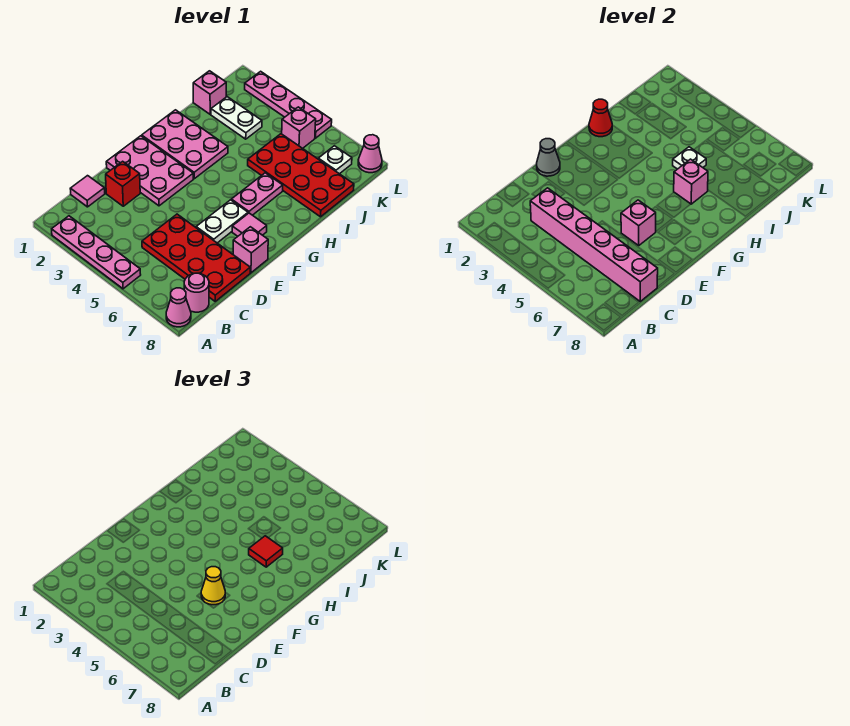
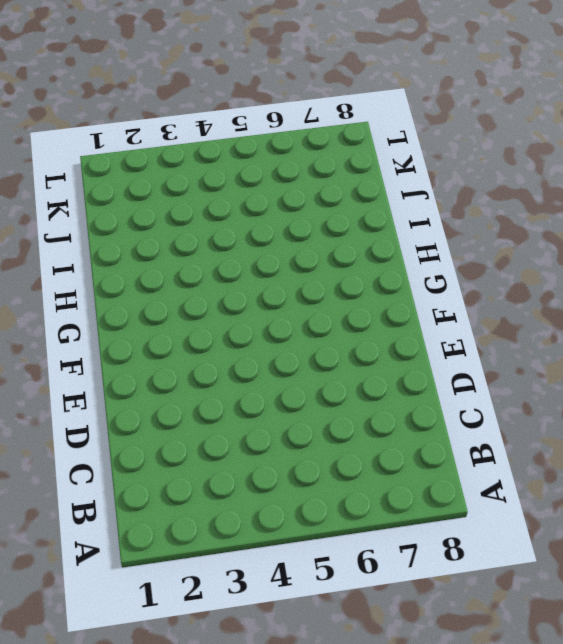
none -> pink 1x4 plate [52,216,141,289]
none -> pink 1x1 cone [166,288,191,327]
none -> pink 1x1 round brick [184,273,209,312]

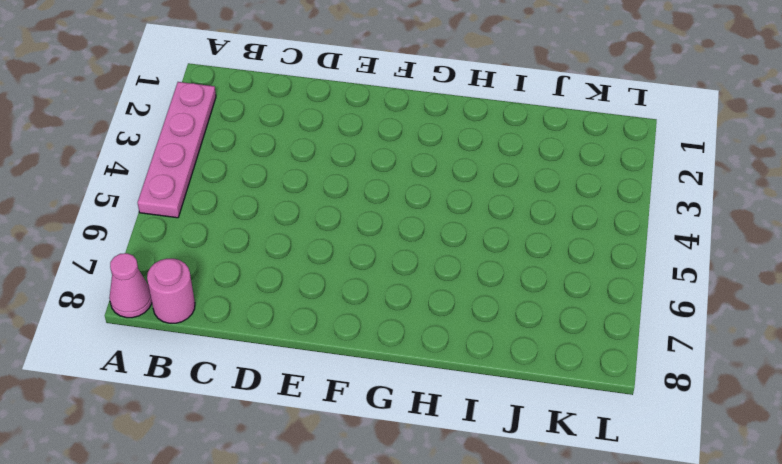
none -> pink 1x1 tile [70,176,105,207]
none -> red 2x4 plate [142,214,250,301]
none -> red 1x1 brick [106,161,140,206]

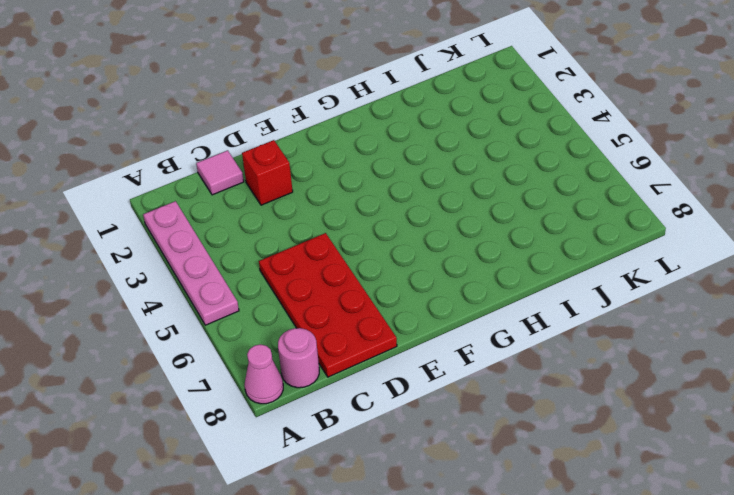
none -> pink 2x3 plate [106,136,193,206]
none -> white 1x2 plate [196,200,248,243]
none -> pink 1x1 brick [233,227,268,273]

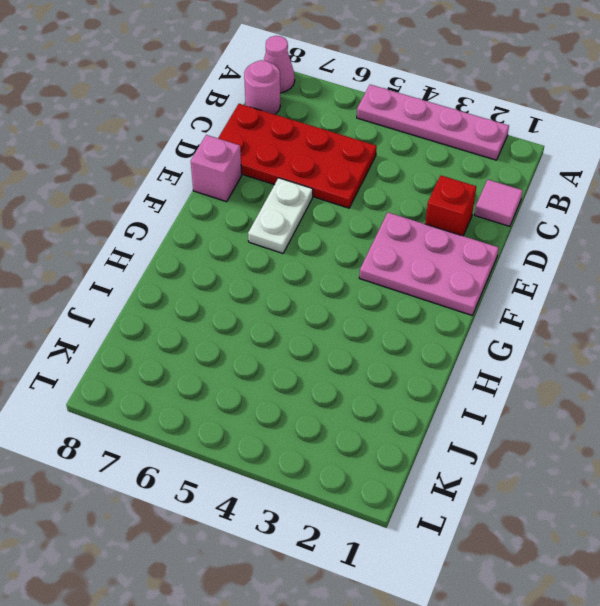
none -> pink 1x1 tile [232,213,267,236]
none -> pink 2x3 plate [142,110,228,179]
none -> pink 1x2 plate [231,173,283,215]

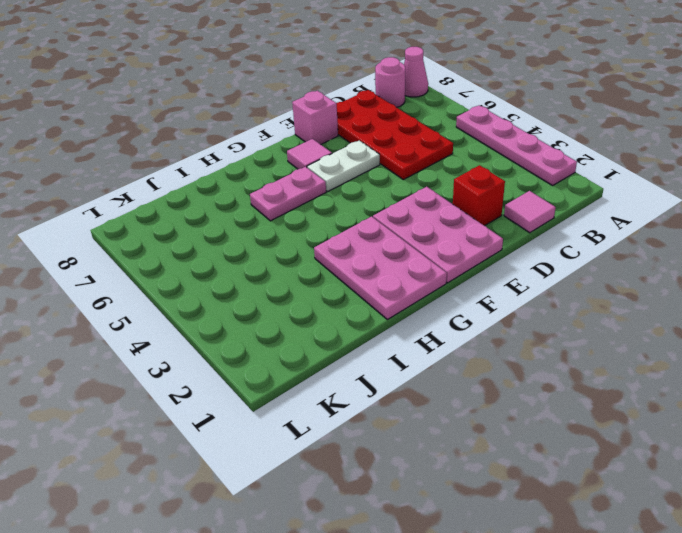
none -> red 2x4 plate [248,134,354,217]
none -> pink 1x1 brick [193,71,226,114]
none -> white 1x2 plate [211,97,262,139]

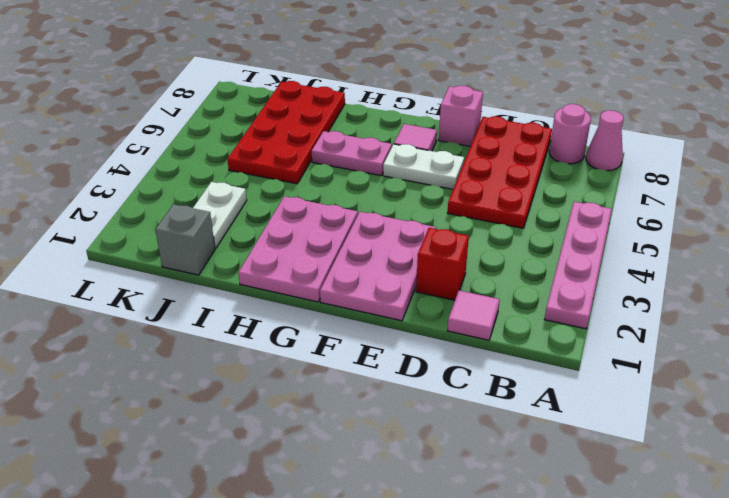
grey 1x1 brick [155,204,215,275] -> pink 1x1 brick [193,71,226,114]
none -> pink 1x1 brick [282,107,316,148]
none -> white 1x1 plate [318,146,352,174]
none -> pink 1x4 plate [245,71,332,138]

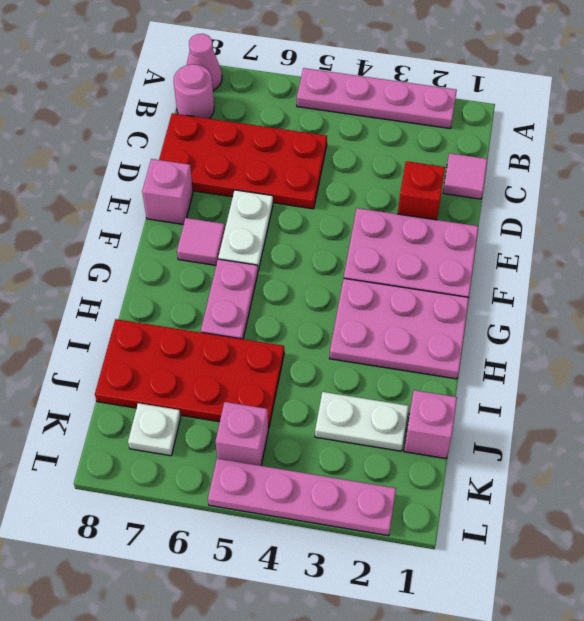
none -> pink 1x1 cone [358,135,382,173]
none -> pink 1x6 brick [530,188,658,301]
none -> grey 1x1 cone [537,139,560,176]

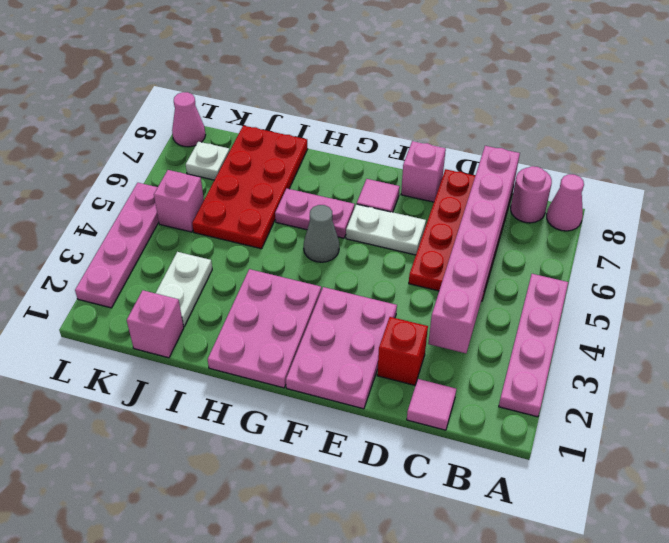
grey 1x1 cone [304,205,339,262] -> grey 1x1 cone moved to [537,139,560,176]
none -> pink 1x1 brick [621,200,656,245]
none -> red 1x1 cone [589,99,612,137]
none -> pink 1x1 brick [674,159,708,204]

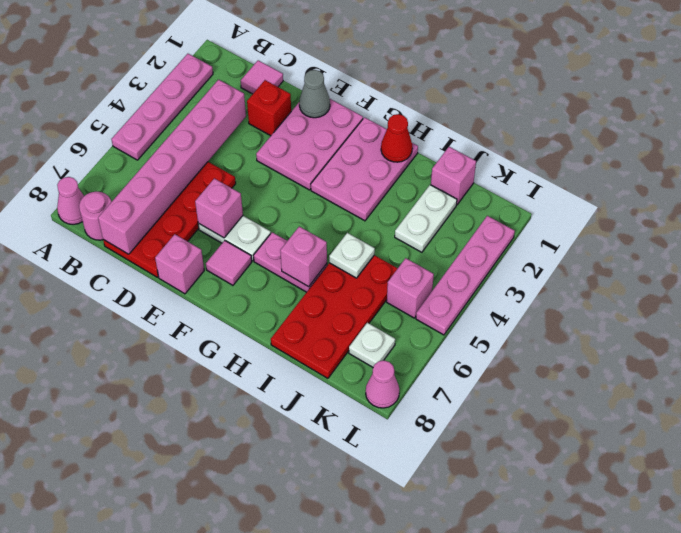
none -> yellow 1x1 cone [201,567,225,605]
none -> red 1x1 tile [249,536,283,567]

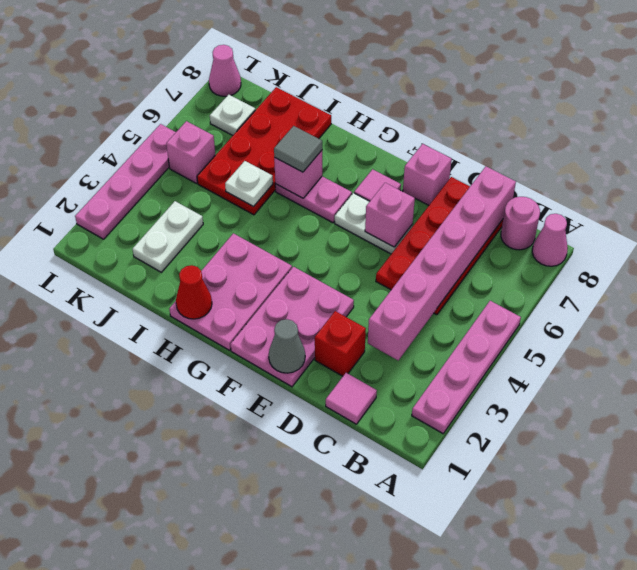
grey 1x1 tile [274,126,322,172] -> red 1x1 tile [249,536,283,567]
none -> pink 1x1 brick [193,71,226,114]
none -> yellow 1x1 cone [201,567,225,605]

